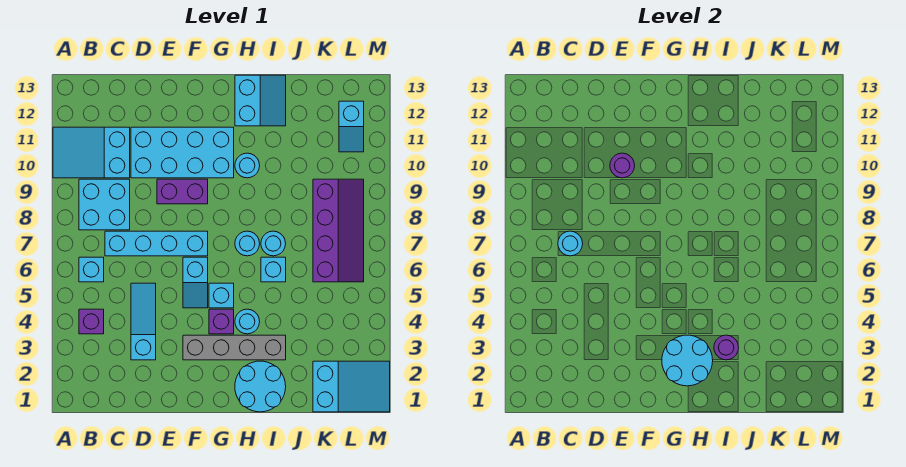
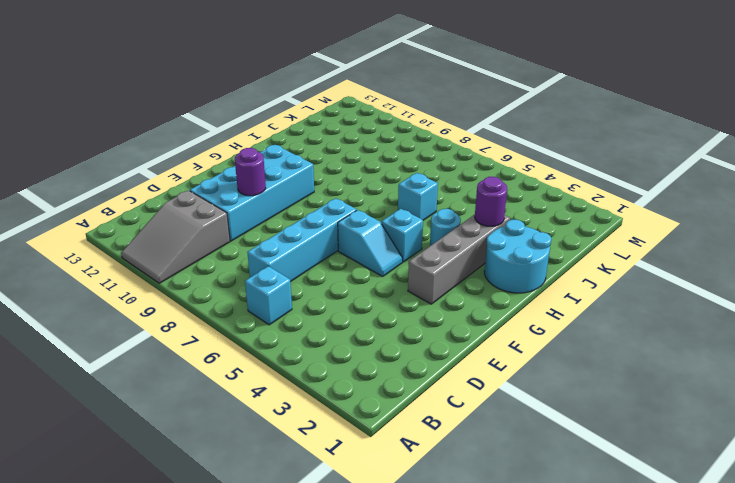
grey 2x3 slope [121,190,230,283] -> cyan 2x3 slope [53,127,130,178]
none -> purple 1x1 brick [79,309,104,334]
none -> cyan 2x2 brick [79,179,130,230]
none -> cyan 1x3 slope [131,283,156,360]

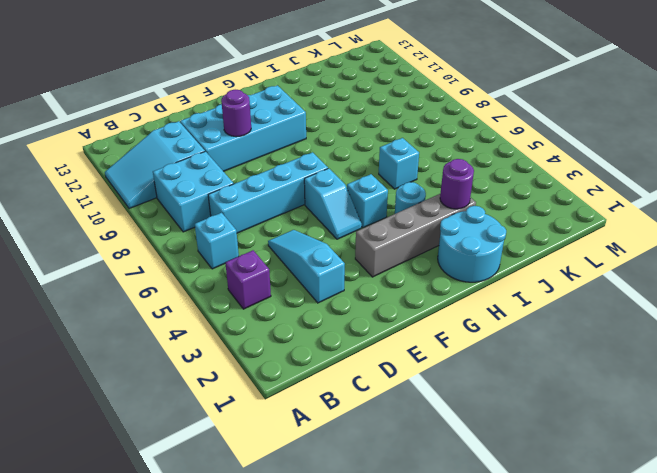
none -> purple 1x2 brick [157,179,208,204]
none -> purple 1x1 brick [209,309,234,334]
none -> cyan 1x1 round brick [235,231,260,256]

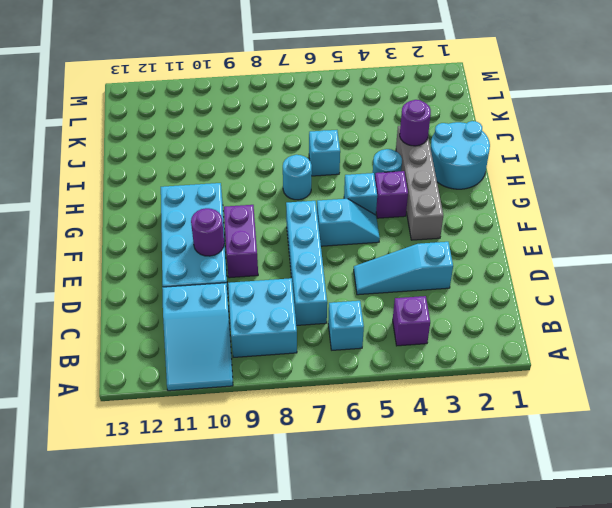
none -> cyan 1x1 round brick [235,153,260,178]
none -> cyan 2x2 slope [235,75,286,126]
none -> cyan 1x1 round brick [261,231,286,256]

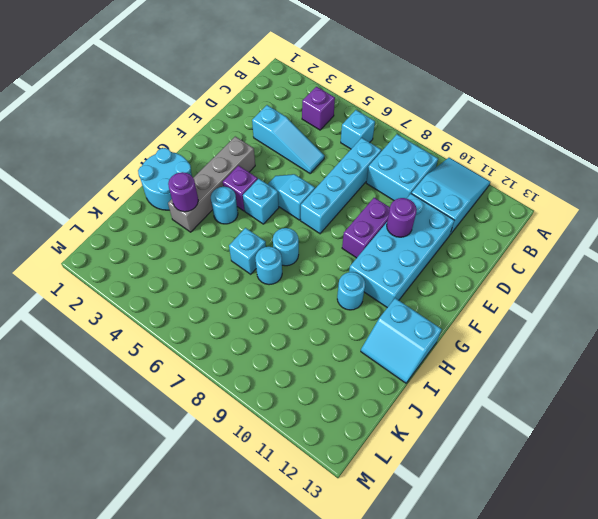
none -> cyan 2x3 slope [313,361,390,412]
none -> purple 2x4 slope [313,179,364,282]
none -> cyan 1x2 slope [339,101,364,152]

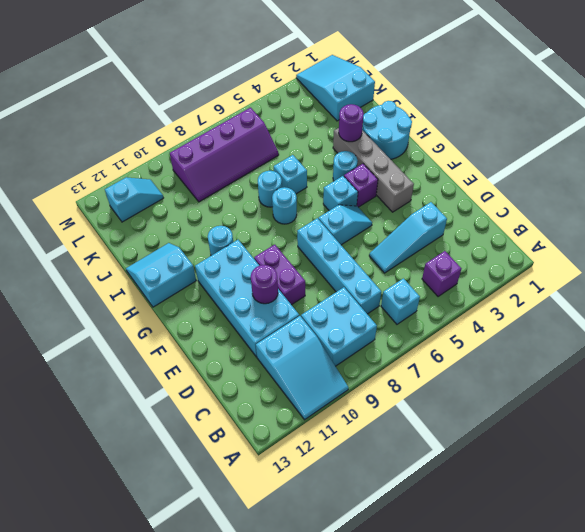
purple 2x4 slope [170,108,279,202] -> purple 2x4 slope turned to [313,179,364,282]
none -> cyan 1x1 round brick [558,231,583,256]
none -> cyan 2x2 round brick [662,335,713,386]

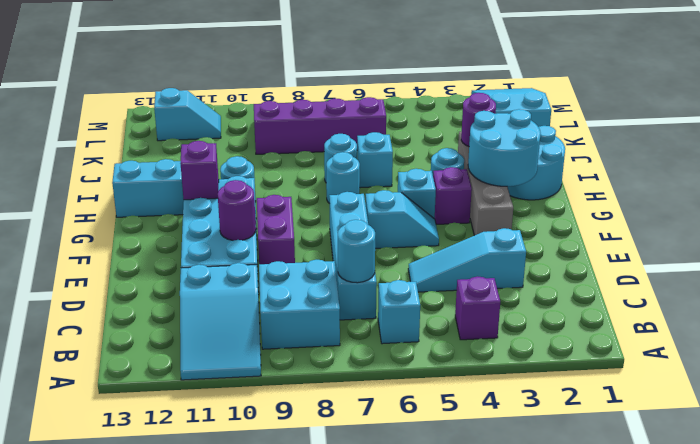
purple 1x1 brick [180,141,219,200] -> none

